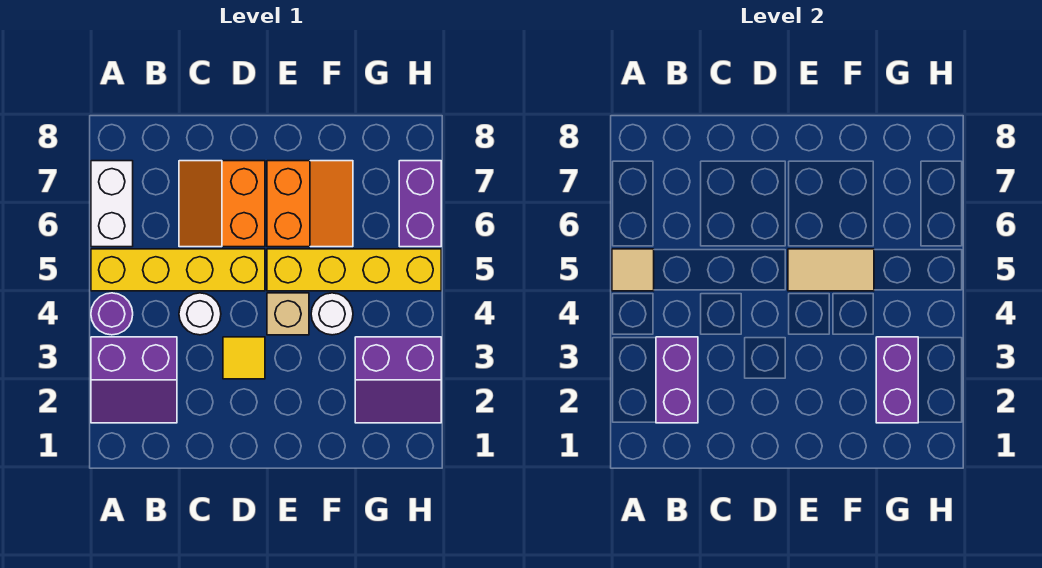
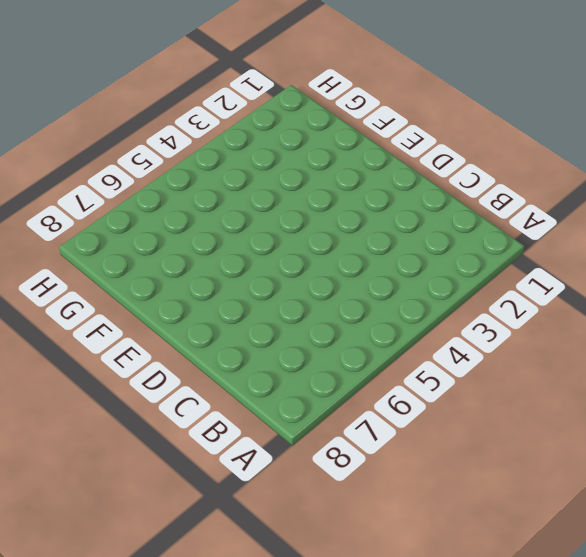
none -> purple 2x2 slope [91,337,177,423]
none -> purple 1x1 round brick [91,293,133,335]
none -> yellow 1x4 brick [91,249,265,291]

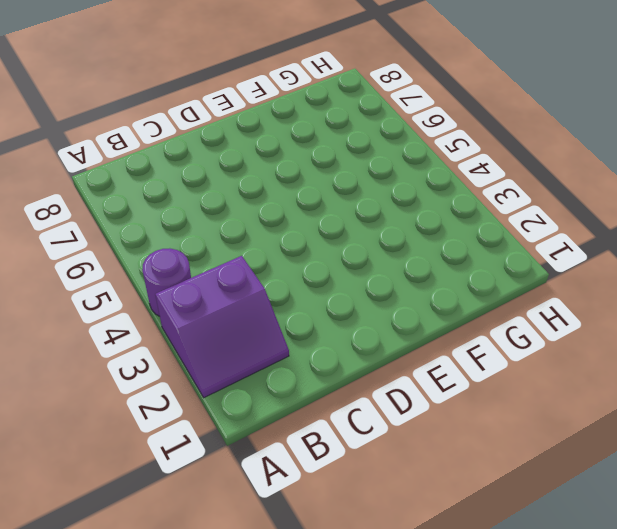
none -> yellow 1x4 brick [91,249,265,291]
none -> white 1x2 brick [91,161,133,247]
none -> white 1x1 round brick [179,293,221,335]

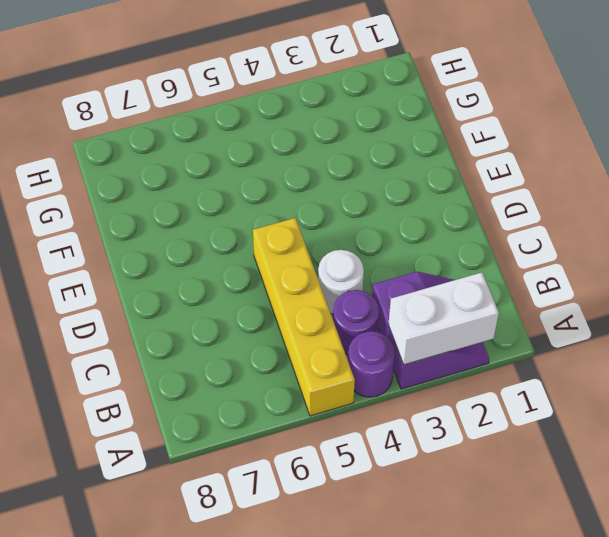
white 1x2 brick [388,273,499,365] -> white 1x2 brick moved to [91,161,133,247]
purple 1x1 round brick [333,290,379,355] -> none
none -> orange 2x2 slope [179,161,265,247]
none -> yellow 1x1 tile [223,337,265,379]
none -> tan 1x1 brick [267,293,309,335]

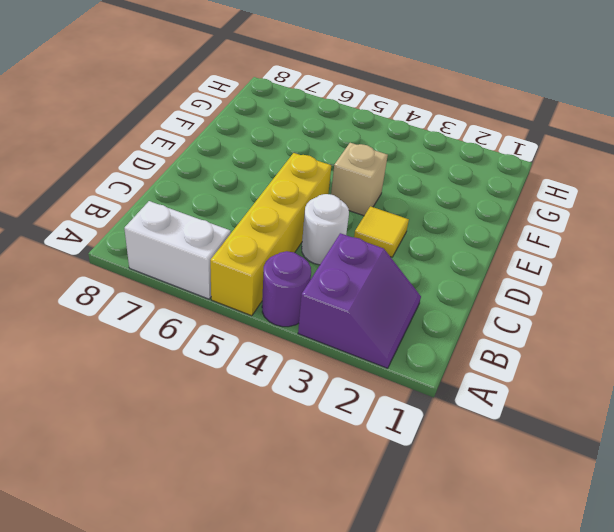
none -> orange 2x2 slope [179,161,265,247]
none -> yellow 1x4 brick [267,249,441,291]
none -> orange 2x2 slope [267,161,353,247]

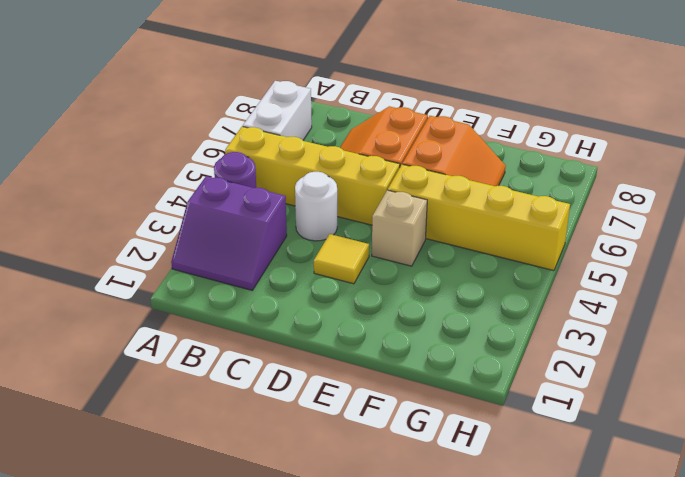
none -> white 1x1 round brick [311,293,353,335]
none -> purple 2x2 slope [355,337,441,423]
none -> purple 1x2 brick [399,161,441,247]

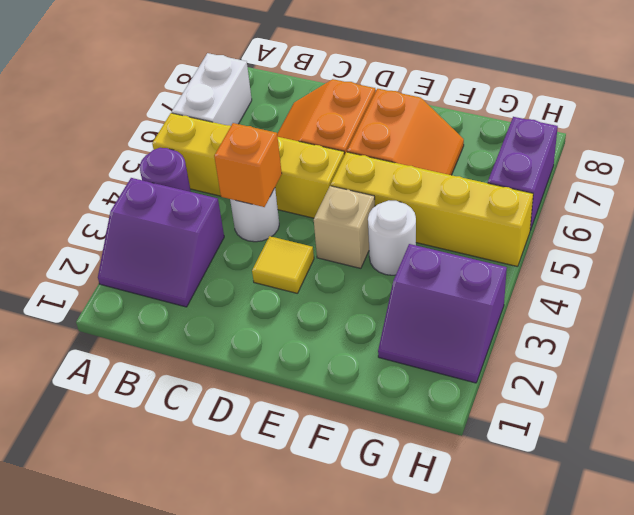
orange 1x1 brick [214,123,282,207] -> none
none -> tan 1x1 tile [612,249,654,291]
none -> purple 1x2 brick [656,337,698,423]
none -> tan 1x2 tile [788,249,874,291]

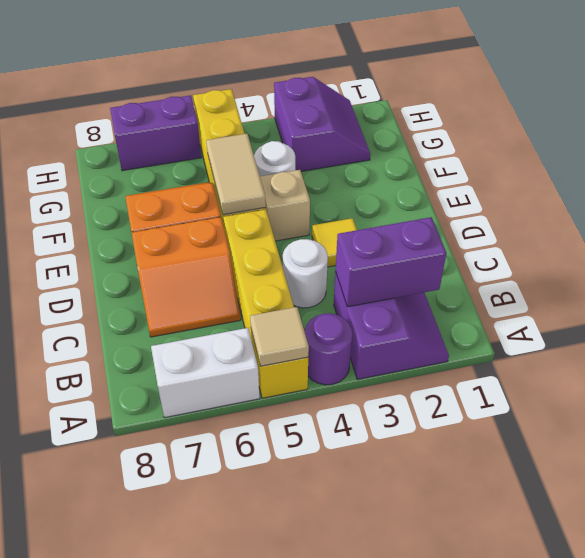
none -> purple 1x2 brick [876,337,918,423]

